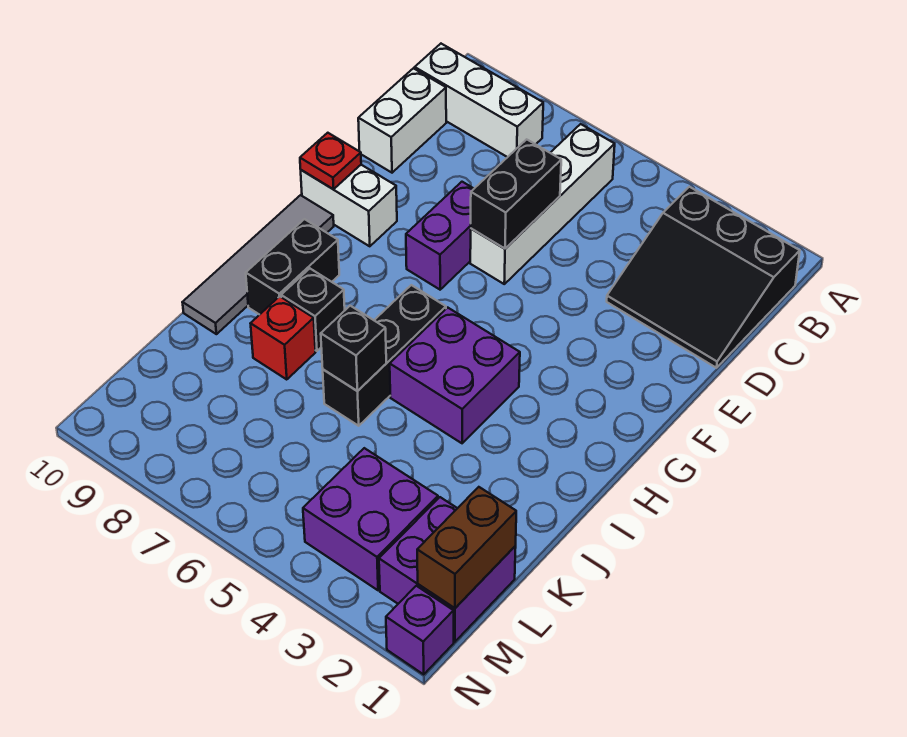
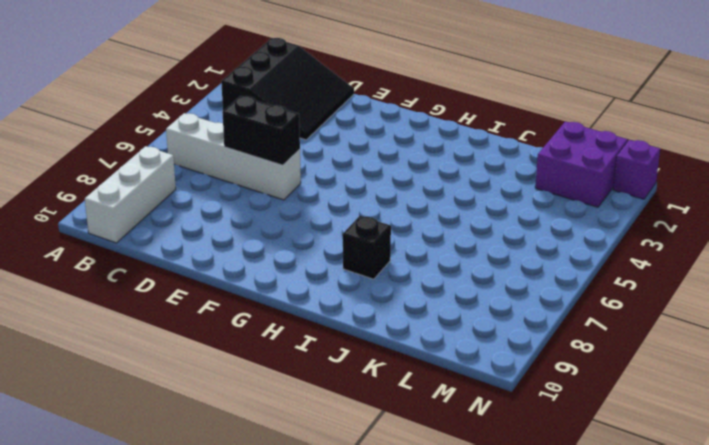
none -> white 1x2 brick [358,68,446,173]
none -> purple 1x2 brick [406,182,474,290]
none -> white 1x2 brick [301,165,397,246]

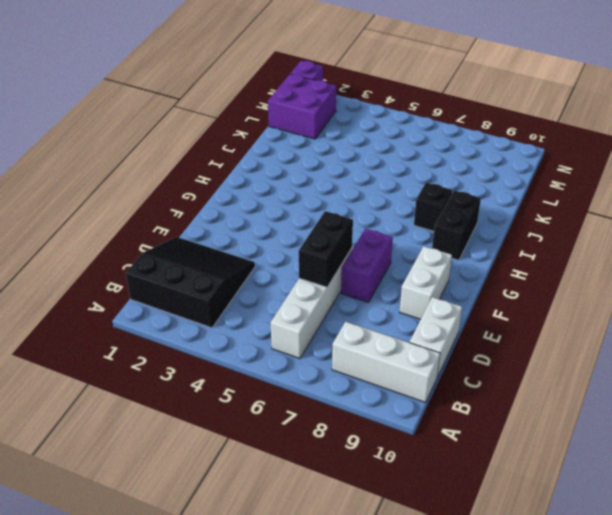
white 1x2 brick [400,246,452,319] -> white 1x2 brick turned to [301,165,397,246]
none -> grey 1x4 tile [182,195,334,334]
none -> purple 2x2 brick [390,308,520,443]
none -> black 1x3 brick [323,285,446,426]

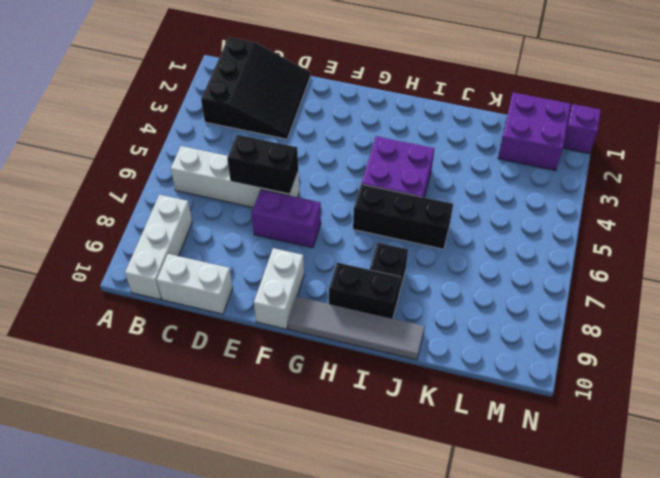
none -> red 1x1 brick [251,296,316,380]
none -> purple 2x2 brick [303,448,438,590]
none -> red 1x1 plate [300,133,361,189]

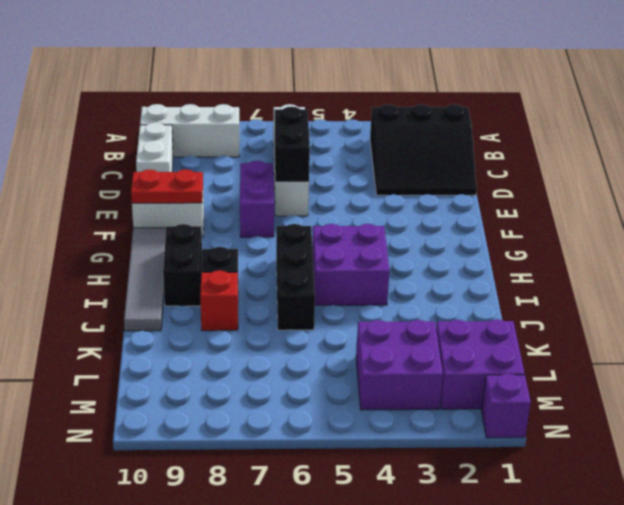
red 1x2 plate [131,169,203,203] -> red 1x1 plate [300,133,361,189]
none -> black 1x1 brick [321,306,386,391]
none -> brown 1x2 brick [417,487,516,608]

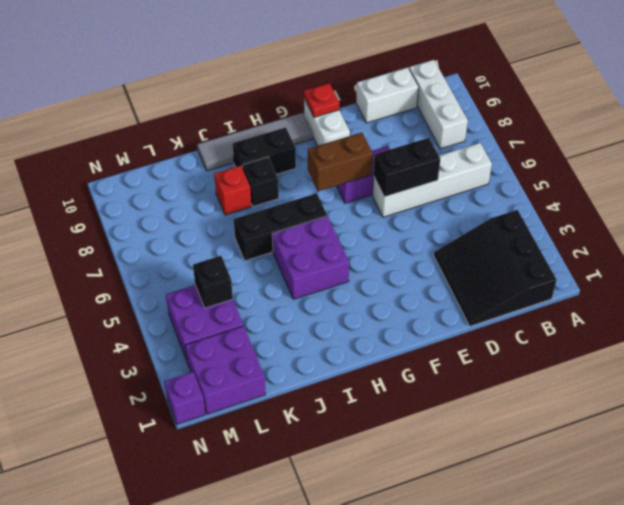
brown 1x2 brick [308,132,373,191] -> brown 1x2 brick moved to [417,487,516,608]
black 1x1 brick [193,256,233,308] -> black 1x1 brick moved to [321,306,386,391]

